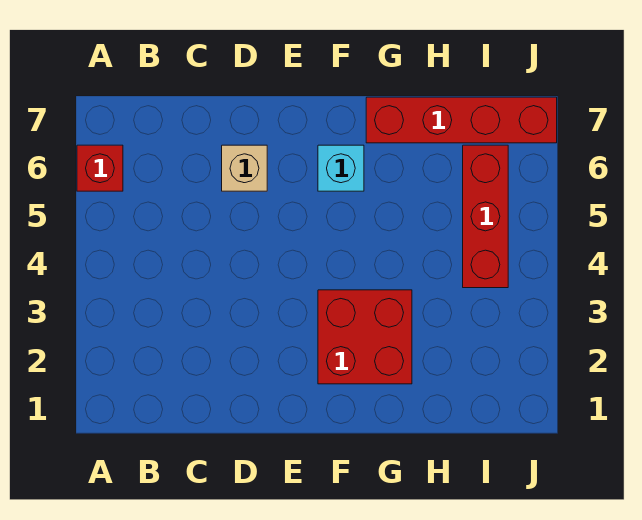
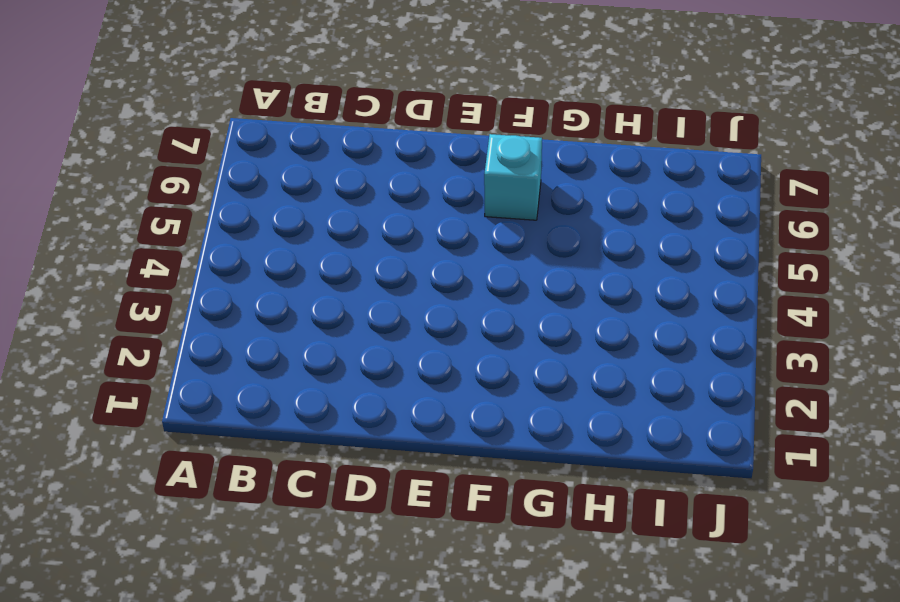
none -> red 1x1 brick [77,145,123,191]
none -> tan 1x1 brick [222,145,267,191]

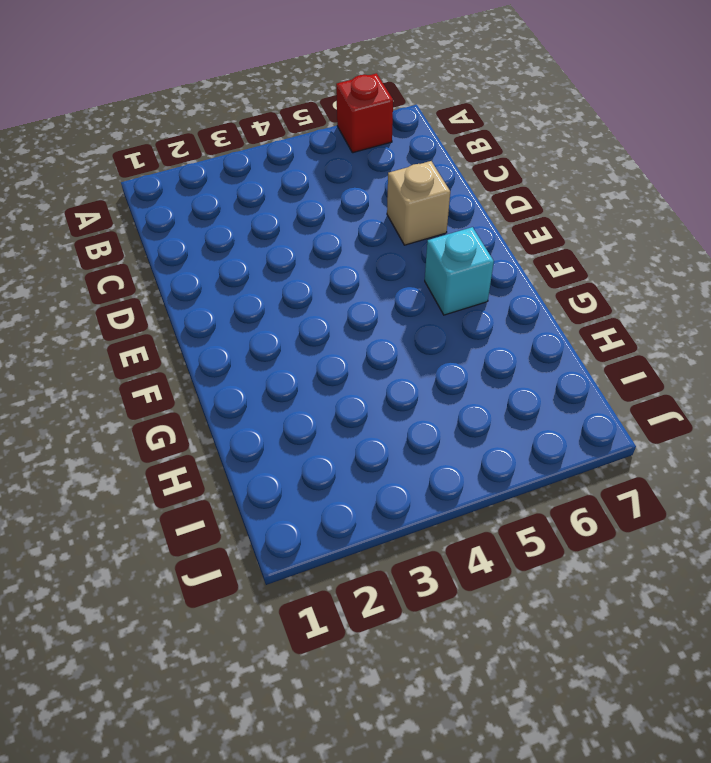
none -> red 2x2 brick [318,290,412,384]
none -> red 1x4 brick [366,97,557,143]

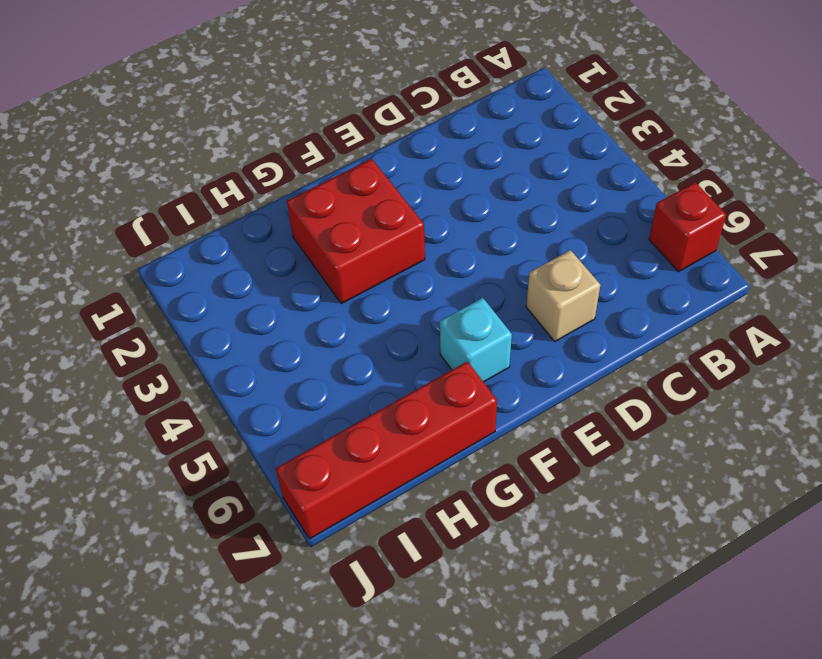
none -> red 1x3 brick [463,145,508,288]

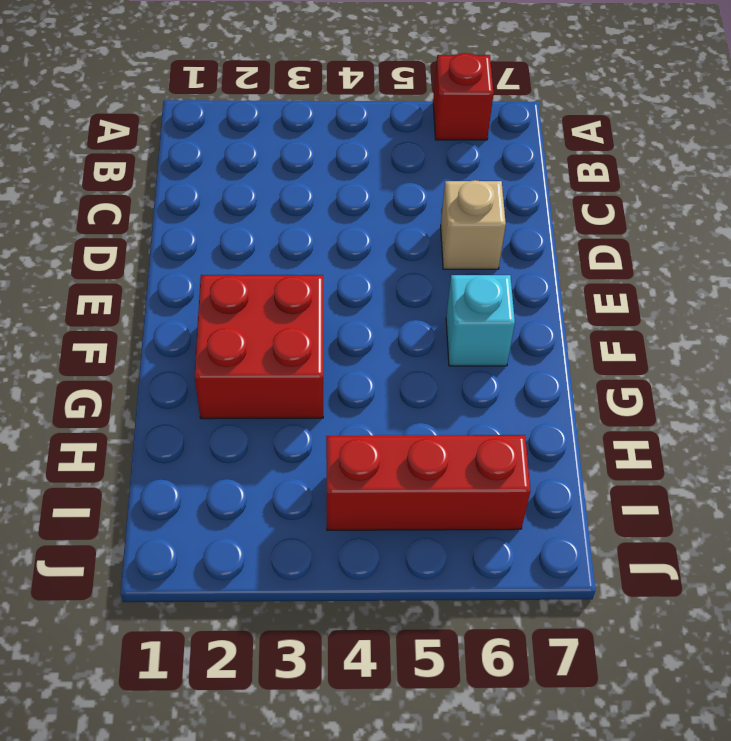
none -> red 1x4 brick [366,97,557,143]

